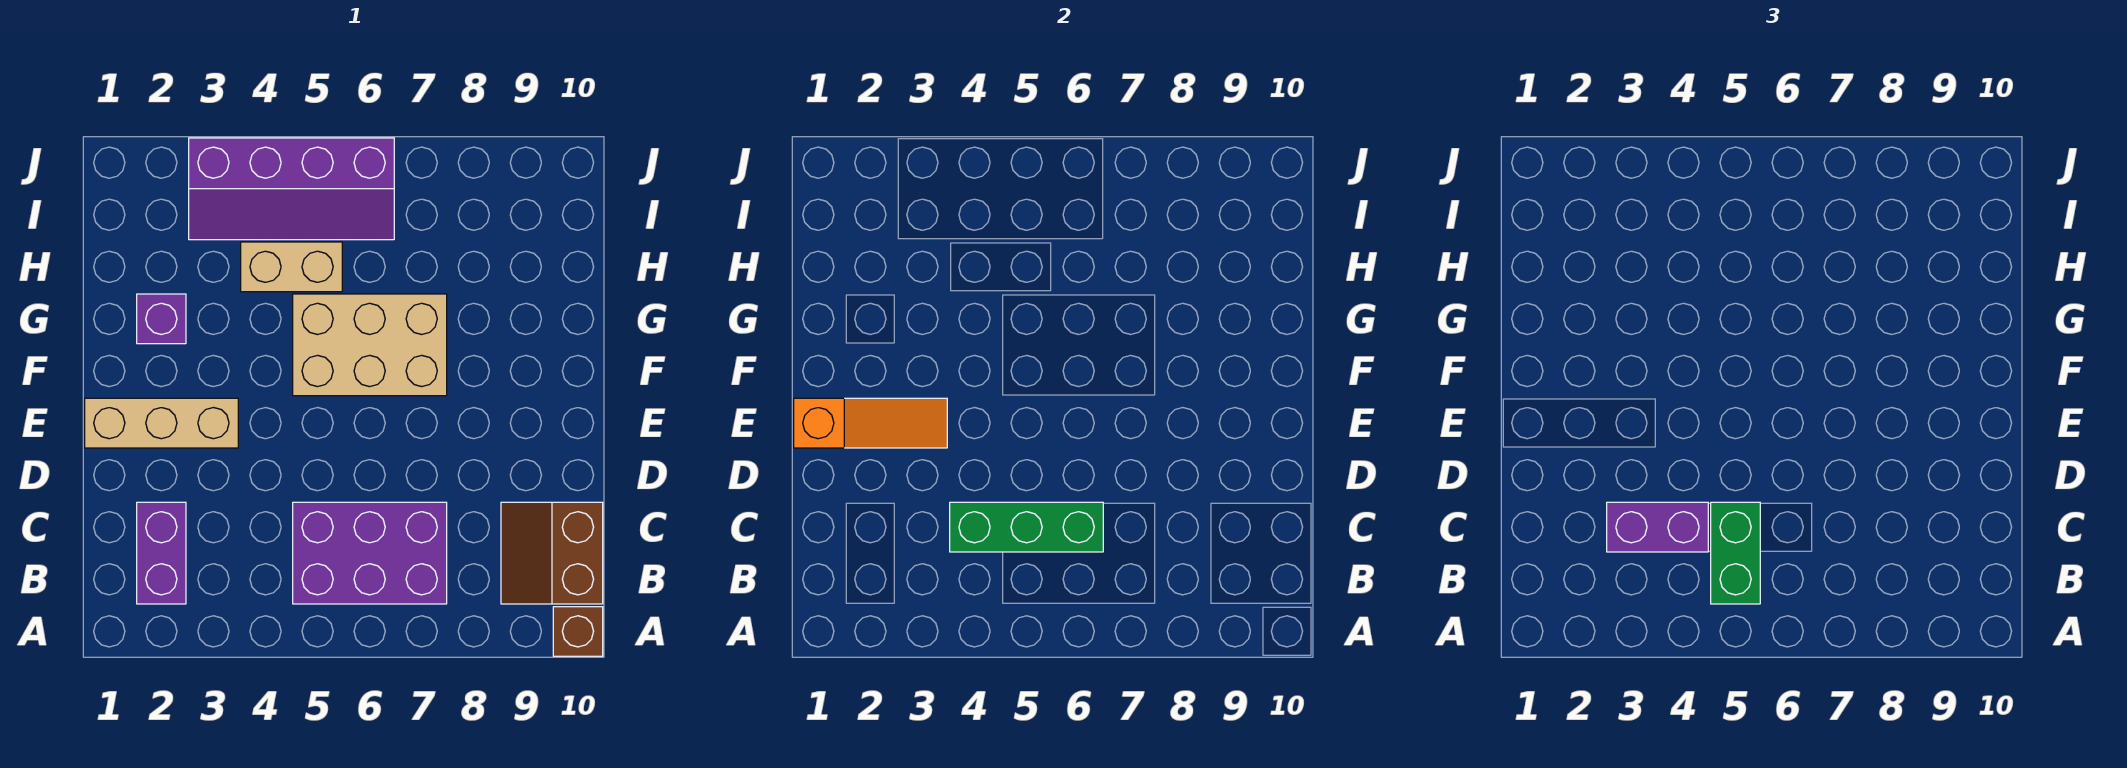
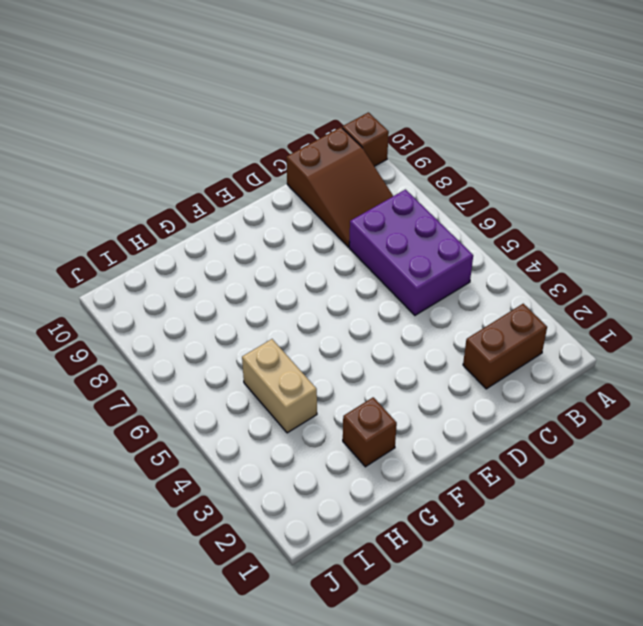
brown 1x2 brick [463,304,547,389] -> purple 1x2 brick [137,502,186,604]
brown 2x3 slope [286,127,393,247] -> brown 2x2 slope [501,502,603,604]
brown 1x1 brick [343,397,397,467] -> purple 1x1 brick [137,294,186,344]
none -> tan 1x3 brick [85,398,238,448]
none -> tan 2x3 brick [293,294,447,396]
none -> purple 2x4 slope [189,138,394,240]

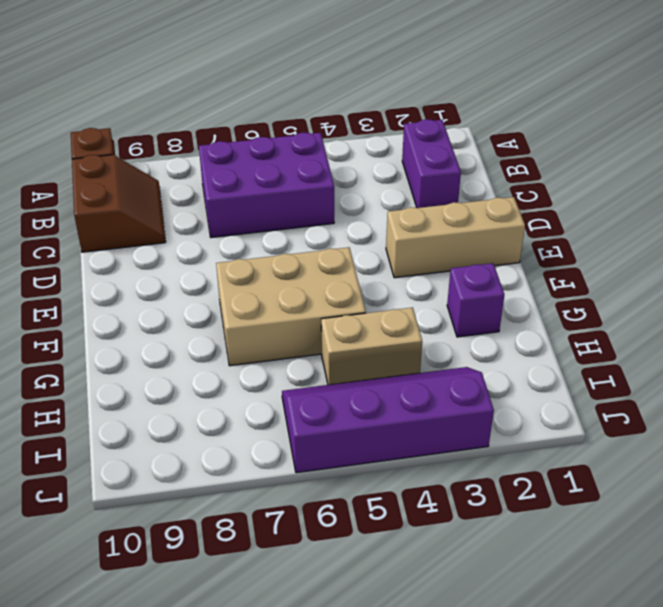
none -> green 1x3 brick [950,502,1103,552]
none -> orange 1x3 slope [794,398,947,448]
none -> green 1x2 brick [1711,502,1760,604]

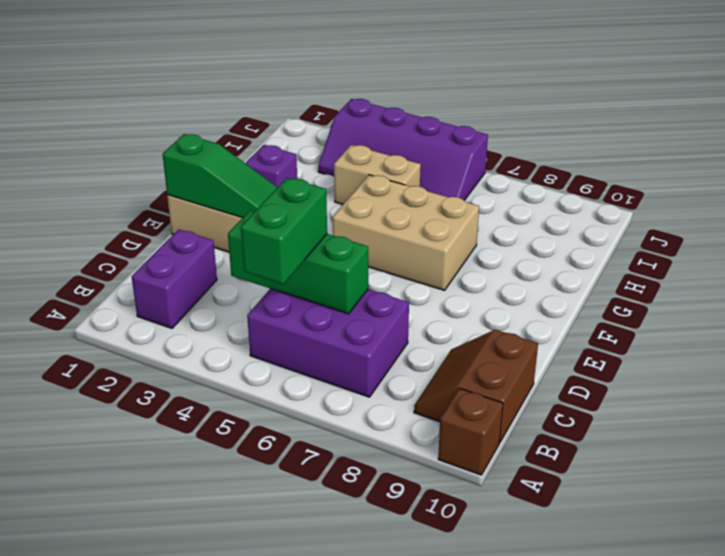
green 1x3 slope [163,134,278,218] -> orange 1x3 slope [794,398,947,448]
none -> purple 1x2 brick [1607,502,1708,552]

